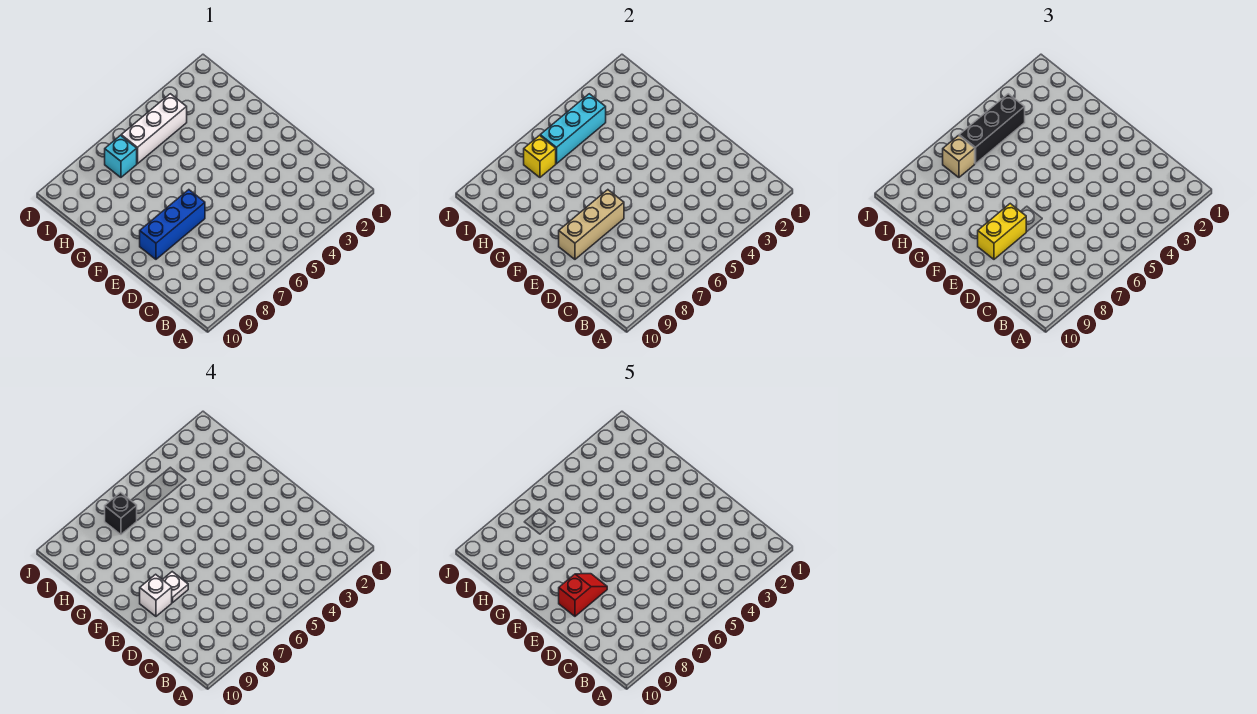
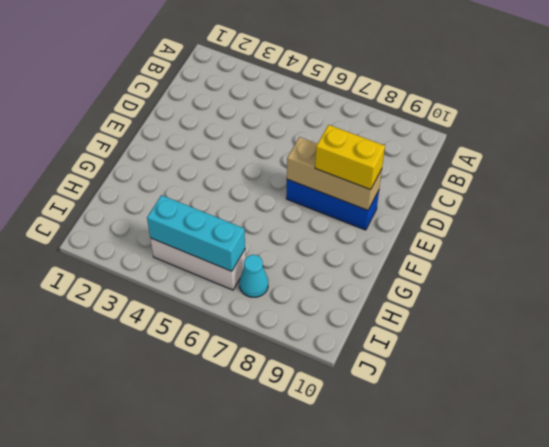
cyan 1x1 cone [239,255,268,297] -> cyan 1x1 brick [105,136,137,177]
none -> yellow 1x1 brick [524,136,556,177]
none -> black 1x3 brick [959,94,1025,164]
none -> tan 1x1 brick [943,136,975,177]

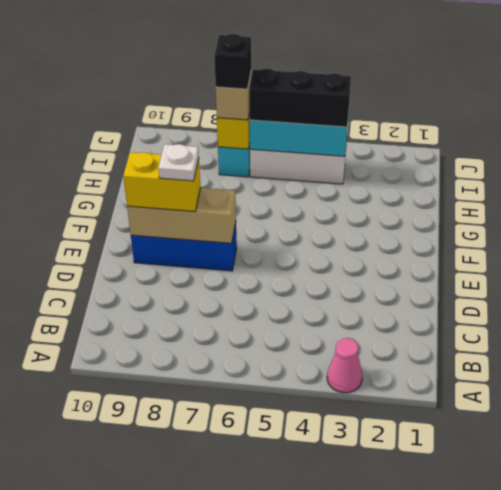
pink 1x1 cone [327,338,363,393] -> none
none -> white 1x1 brick [140,574,172,616]
none -> red 1x2 slope [559,574,607,616]

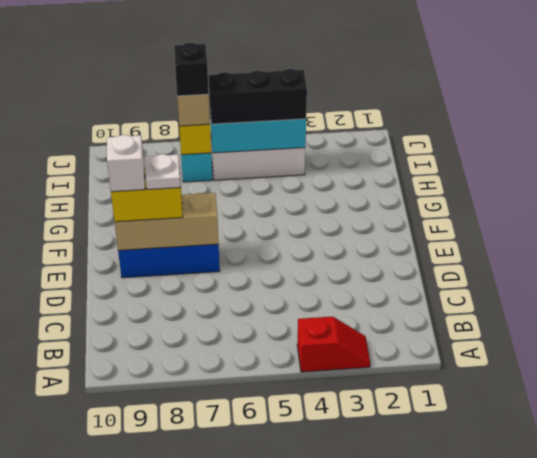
red 1x2 slope [297,317,370,372] -> red 1x2 slope moved to [559,574,607,616]

